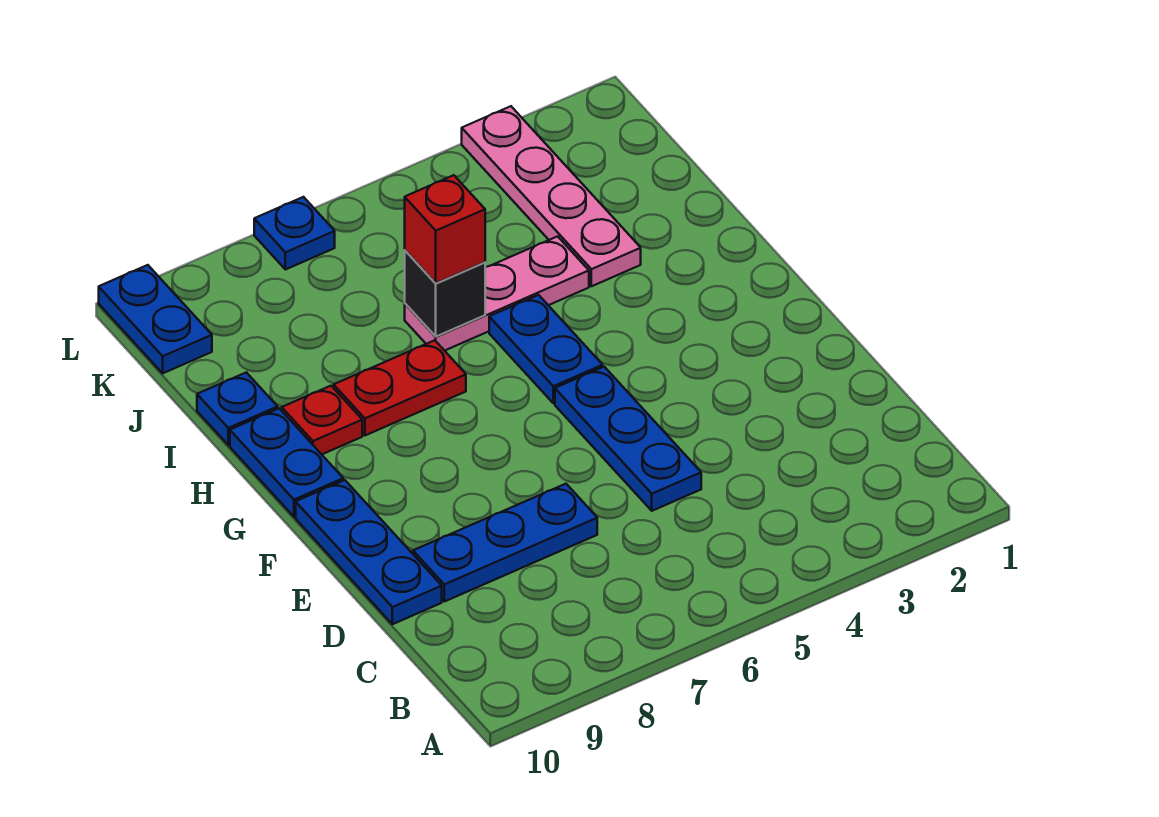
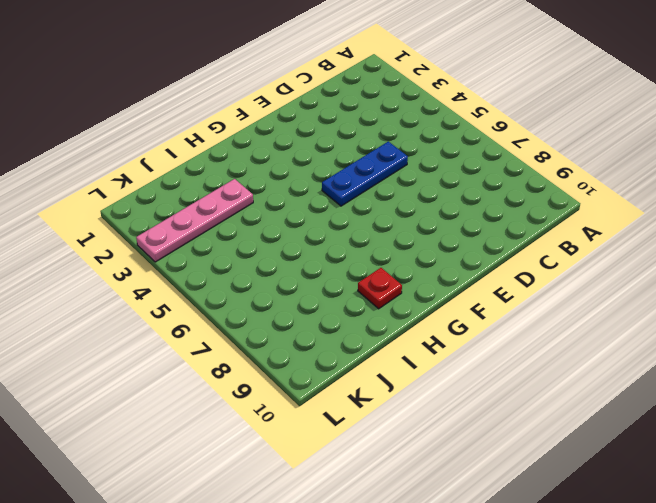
none -> blue 1x3 plate [413,484,597,602]
none -> blue 1x3 plate [296,480,442,624]
none -> blue 1x2 plate [489,295,603,403]

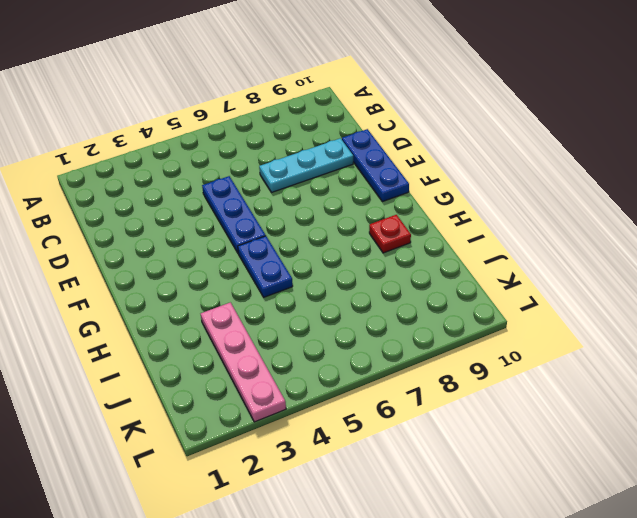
cyan 1x3 plate [259,138,353,192] -> blue 1x3 plate [413,484,597,602]
none -> blue 1x2 plate [230,409,343,517]
none -> red 1x2 plate [334,340,466,435]
none -> pink 1x3 plate [405,236,589,351]

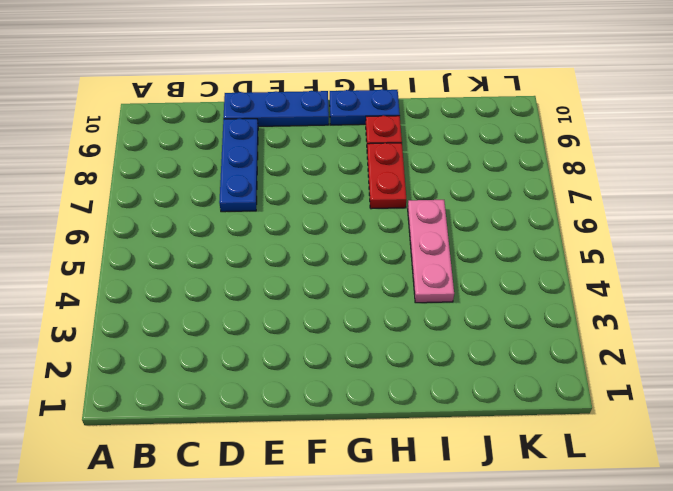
none -> blue 1x3 plate [555,367,701,511]
none -> blue 1x2 plate [489,295,603,403]
none -> pink 1x4 plate [462,106,641,286]

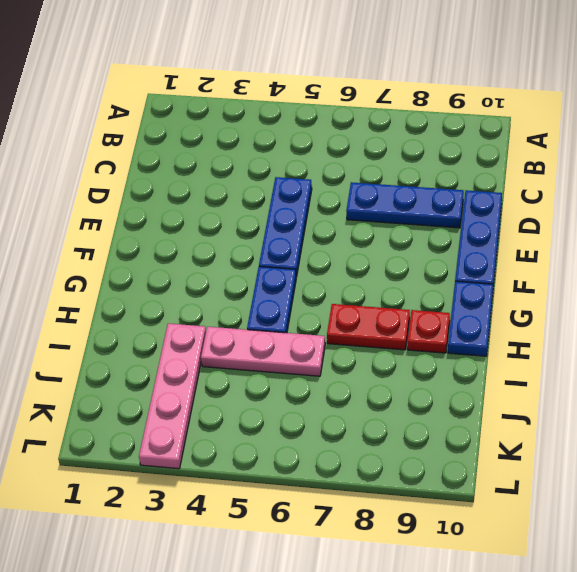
none -> blue 1x1 plate [197,372,278,445]
none -> blue 1x2 plate [99,265,212,373]
none -> blue 1x1 plate [254,197,335,270]

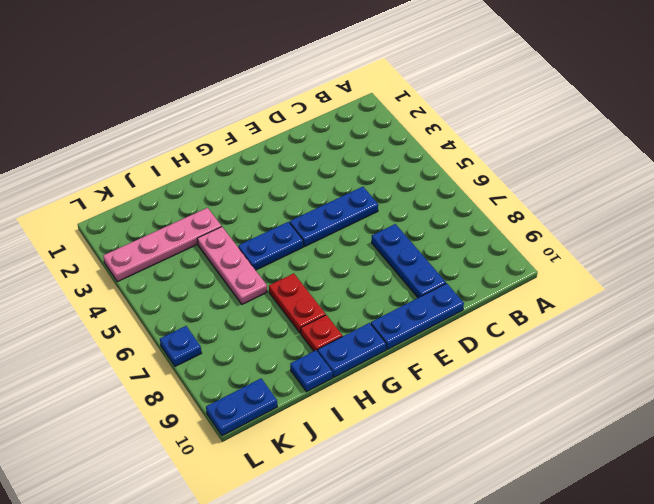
none -> black 1x1 brick [405,250,485,337]
none -> red 1x1 brick [405,175,485,283]

